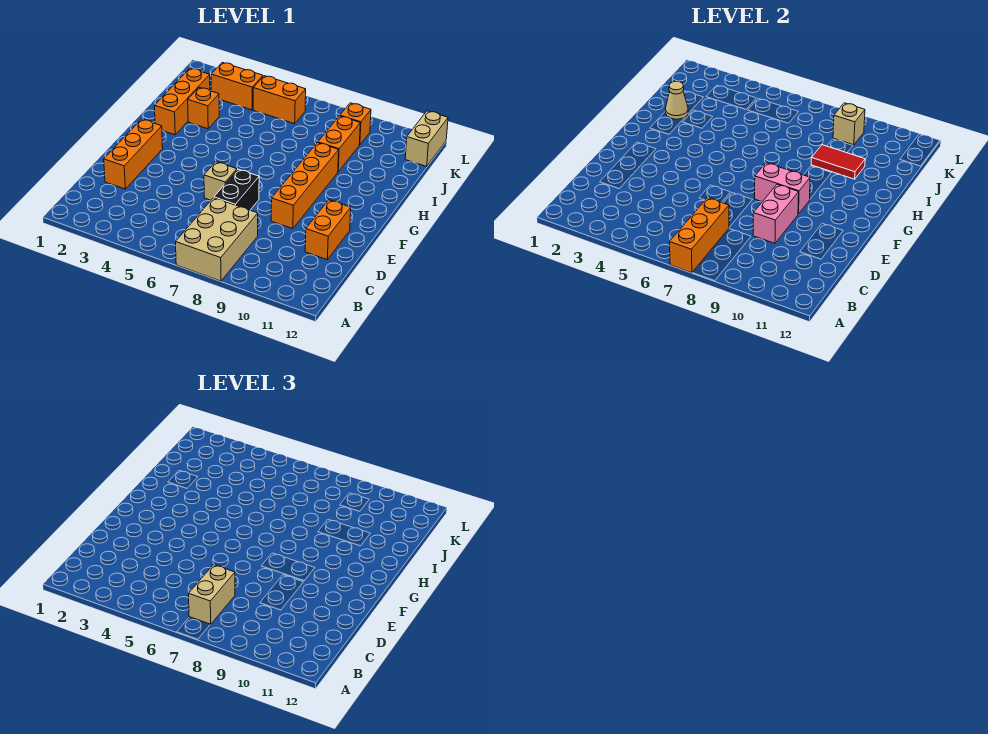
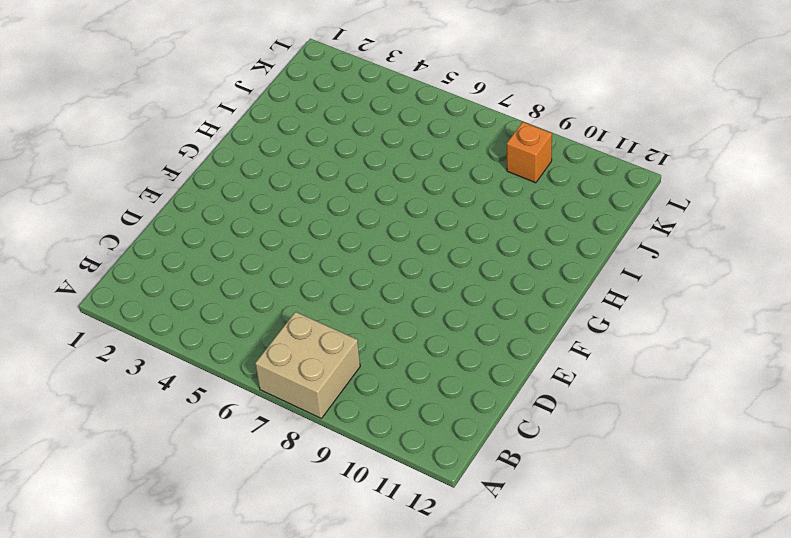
tan 2x2 brick [255,312,360,419] -> tan 2x3 brick [176,198,258,281]
none -> orange 1x3 brick [104,119,163,189]
none -> black 1x2 brick [214,169,259,210]
none -> orange 1x2 brick [305,200,351,259]

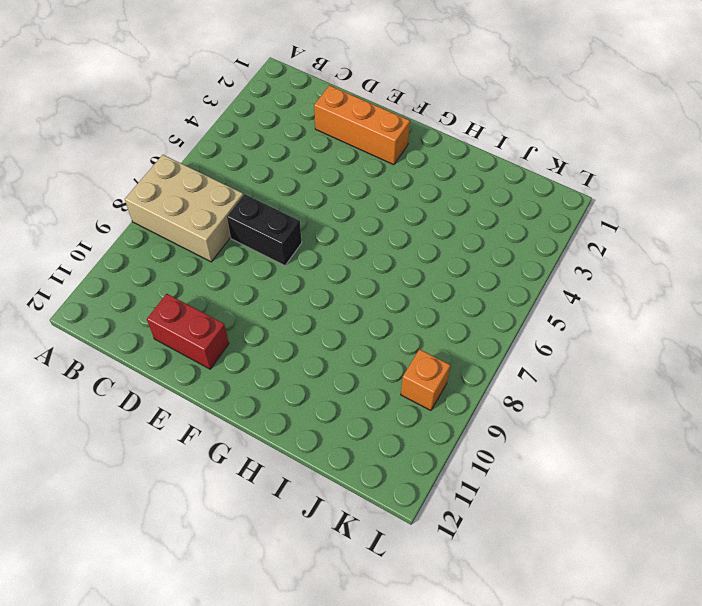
red 1x2 brick [147,294,229,369] -> orange 1x2 brick [305,200,351,259]
none -> tan 1x1 brick [204,162,237,200]
none -> orange 1x4 brick [271,143,339,229]
none -> orange 1x3 brick [155,68,210,135]

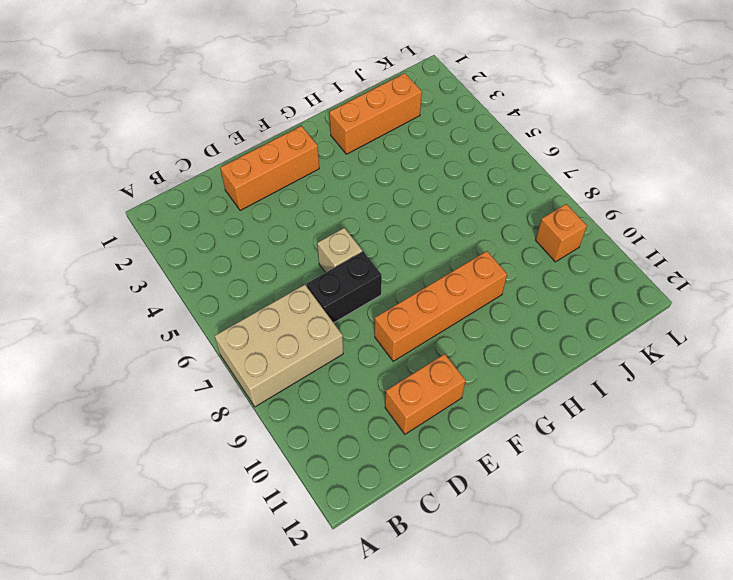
none -> orange 1x1 brick [188,87,219,129]
none -> orange 1x2 brick [318,116,360,172]
none -> orange 1x2 brick [211,62,263,110]

